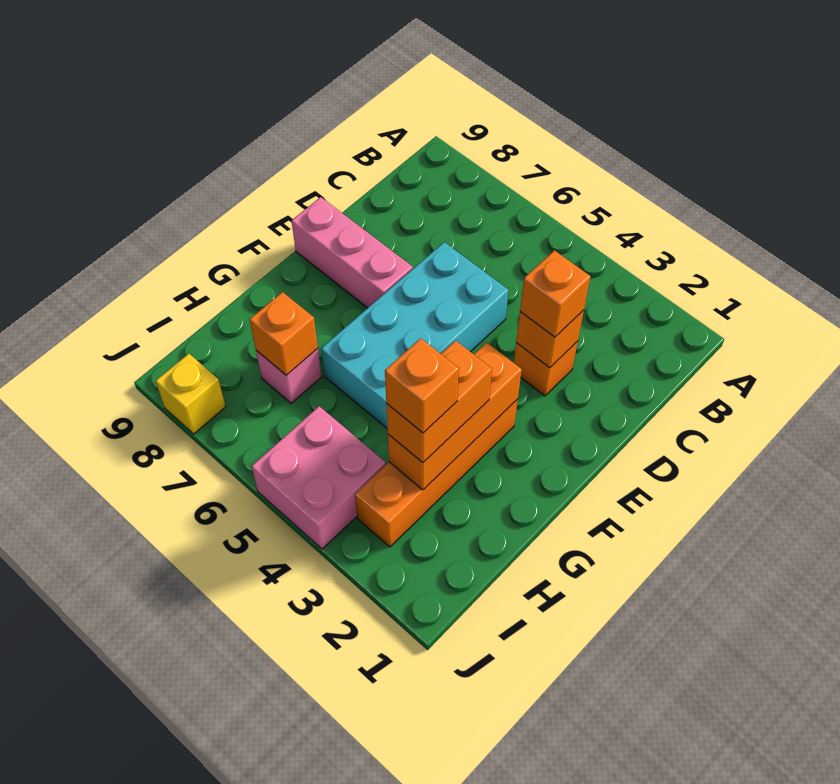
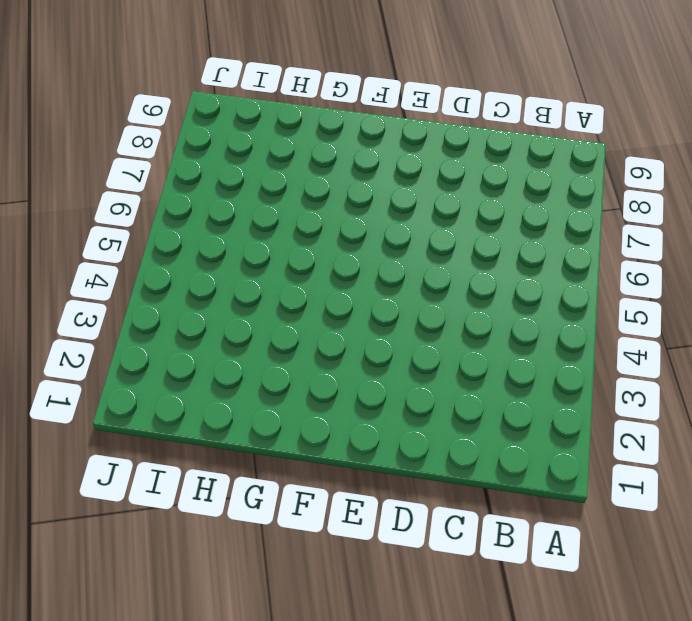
none -> orange 1x1 brick [514,341,578,396]
none -> cyan 2x4 brick [321,242,509,428]
none -> pink 1x3 brick [292,197,413,308]

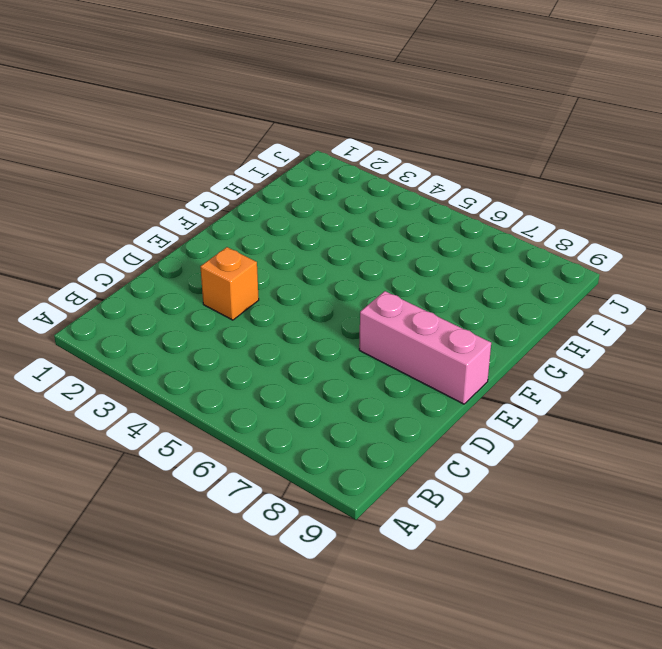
none -> cyan 2x4 brick [321,242,509,428]
none -> orange 1x4 brick [355,399,518,547]
none -> pink 1x1 brick [256,349,322,403]

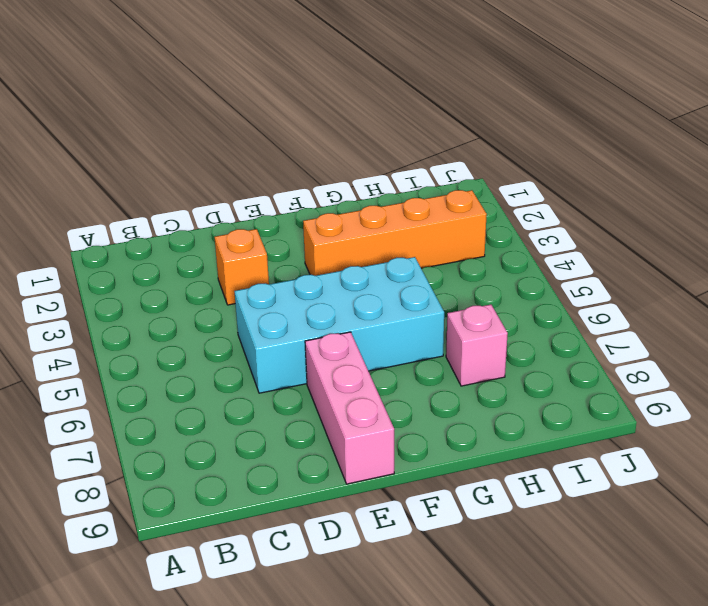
none -> pink 2x2 brick [252,406,386,549]
none -> yellow 1x1 brick [156,354,226,434]
none -> orange 1x1 brick [516,310,584,368]

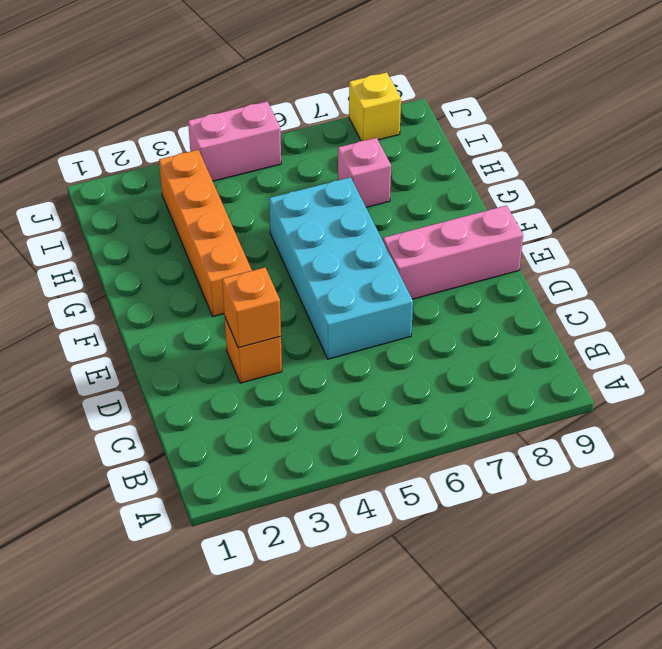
pink 1x2 brick [188,102,281,181] -> pink 2x2 brick [252,406,386,549]
none -> orange 1x3 brick [388,343,522,490]
none -> orange 1x1 brick [250,292,318,375]
none -> orange 1x1 brick [520,250,590,337]

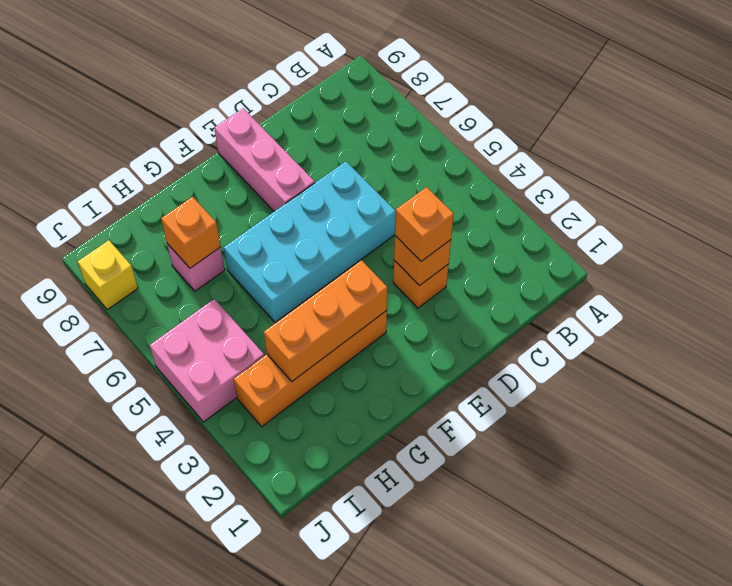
none -> orange 1x2 brick [386,341,492,463]
none -> orange 1x1 brick [385,338,459,433]

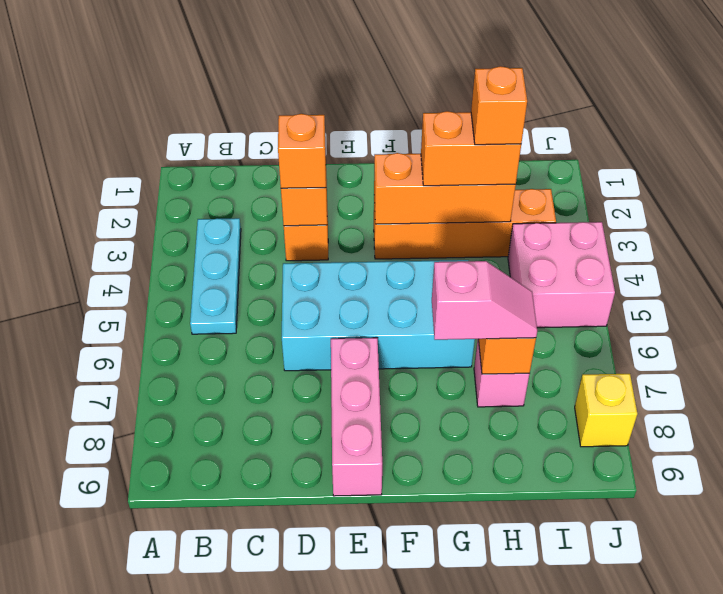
cyan 1x3 plate [190,218,241,334] -> none
pink 1x2 slope [432,261,537,340] -> none

